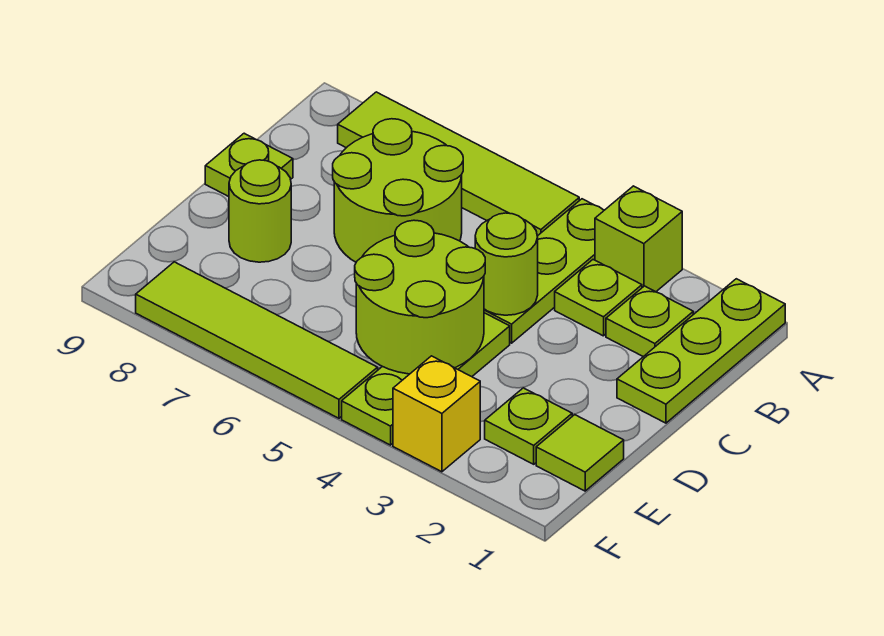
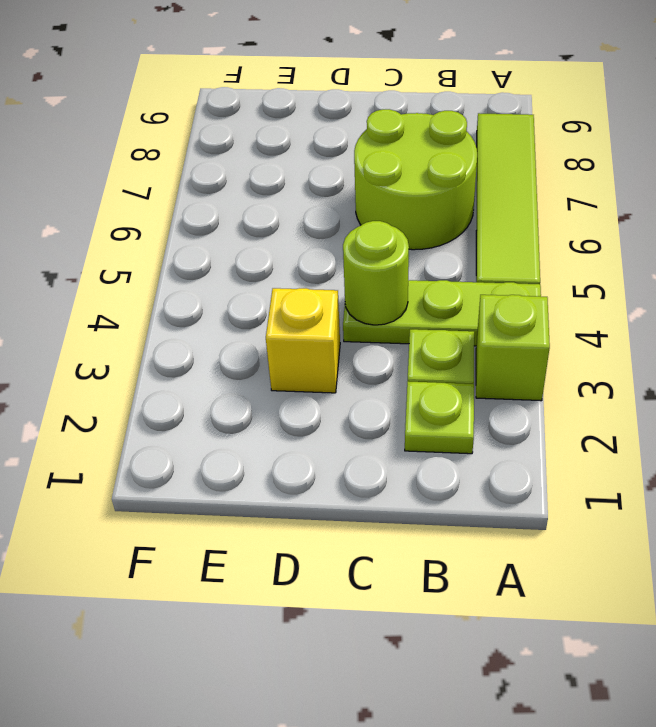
yellow 1x1 brick [266,288,340,393] -> yellow 1x1 brick moved to [393,356,480,472]
none -> lime 1x3 plate [617,279,785,423]
none -> lime 1x1 plate [205,133,293,197]
none -> lime 1x3 plate [342,313,510,445]

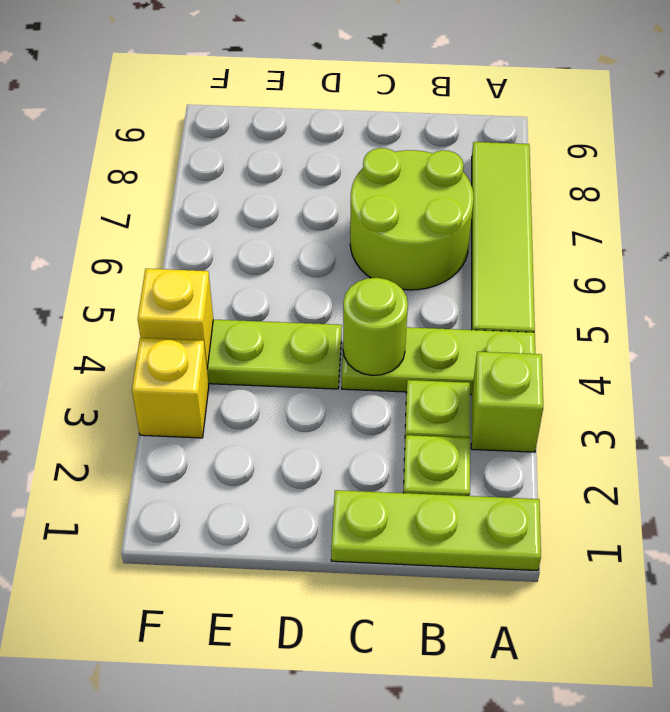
yellow 1x1 brick [138,269,213,368] -> none
none -> lime 1x1 plate [205,133,293,197]
none -> lime 1x1 round brick [229,160,291,262]
none -> lime 1x1 tile [536,415,624,491]

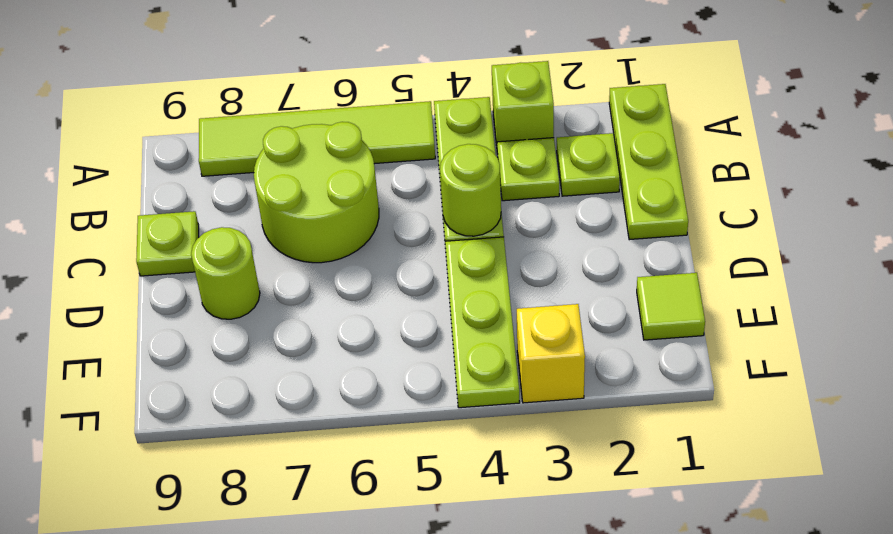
none -> lime 1x1 plate [485,388,572,464]
none -> lime 1x4 tile [136,262,378,418]
none -> lime 2x2 round brick [355,220,485,374]

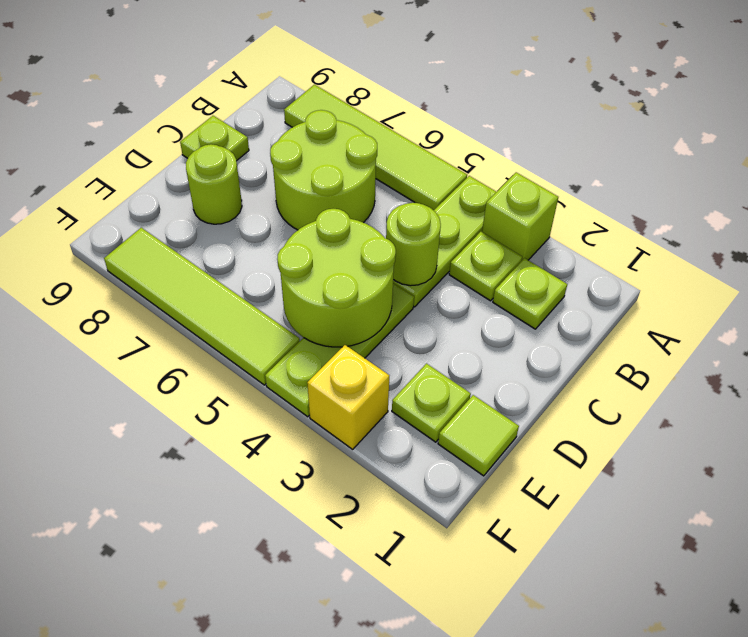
none -> lime 1x3 plate [617,279,785,423]

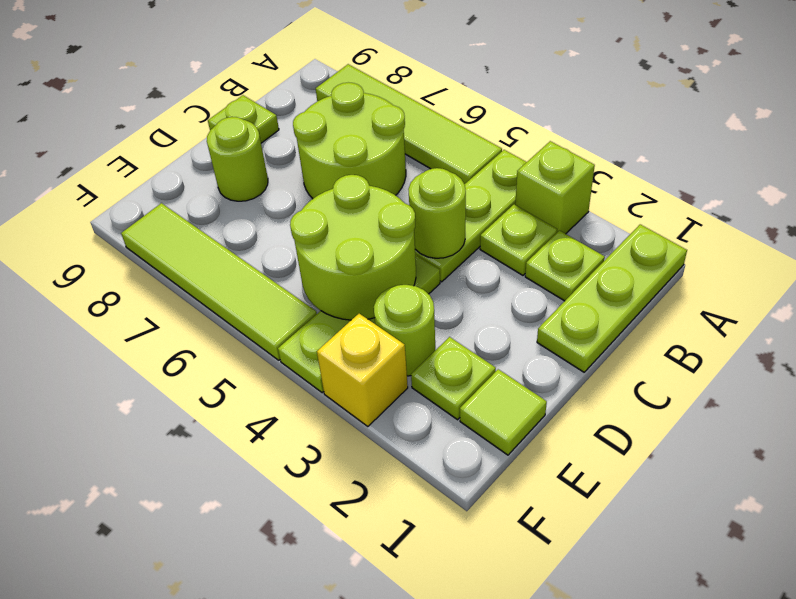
lime 1x1 round brick [374,285,435,376] -> none

